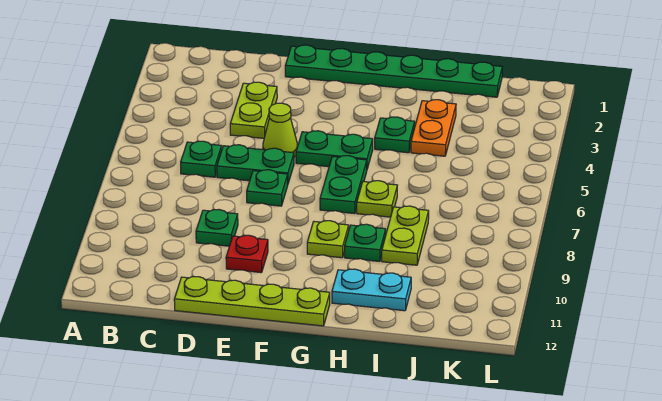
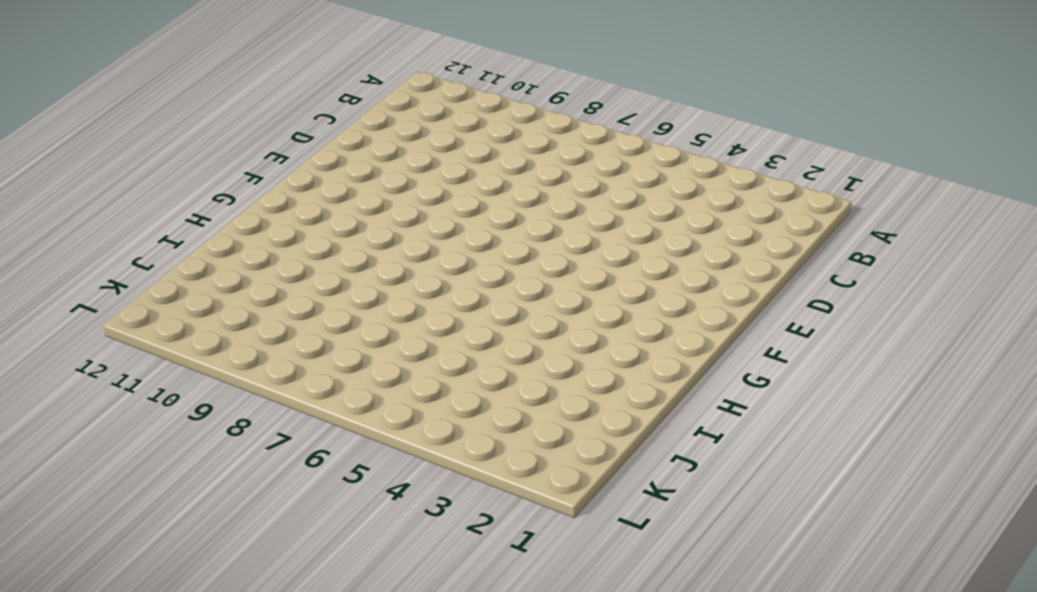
none -> green 1x1 plate [181,141,222,177]
none -> lime 1x2 plate [230,82,277,138]
none -> green 1x2 plate [217,145,294,183]

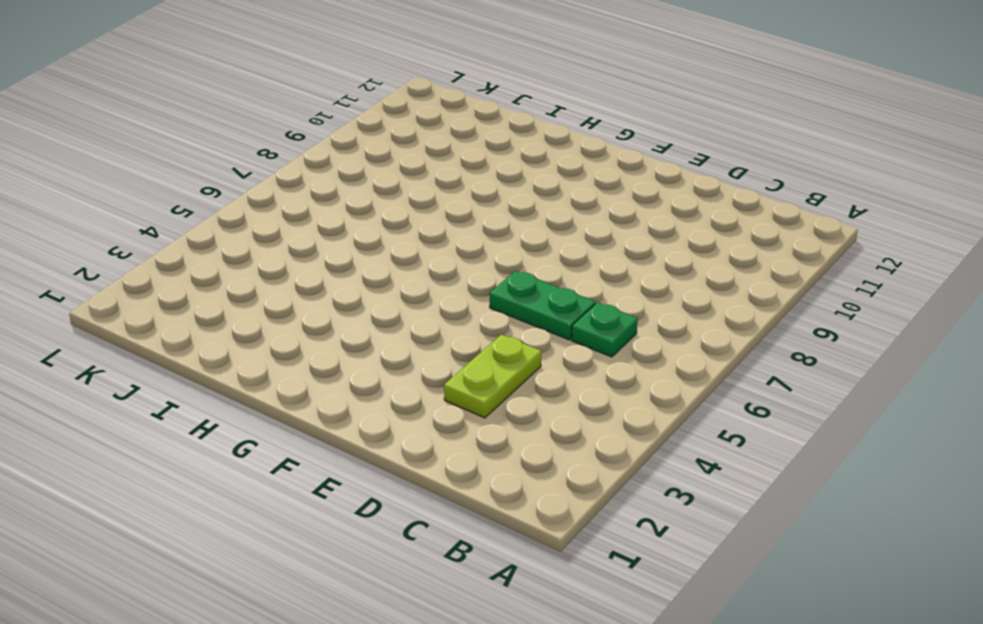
none -> green 1x1 plate [196,209,238,246]
none -> lime 1x4 plate [174,277,330,326]
none -> green 1x6 plate [285,45,502,97]

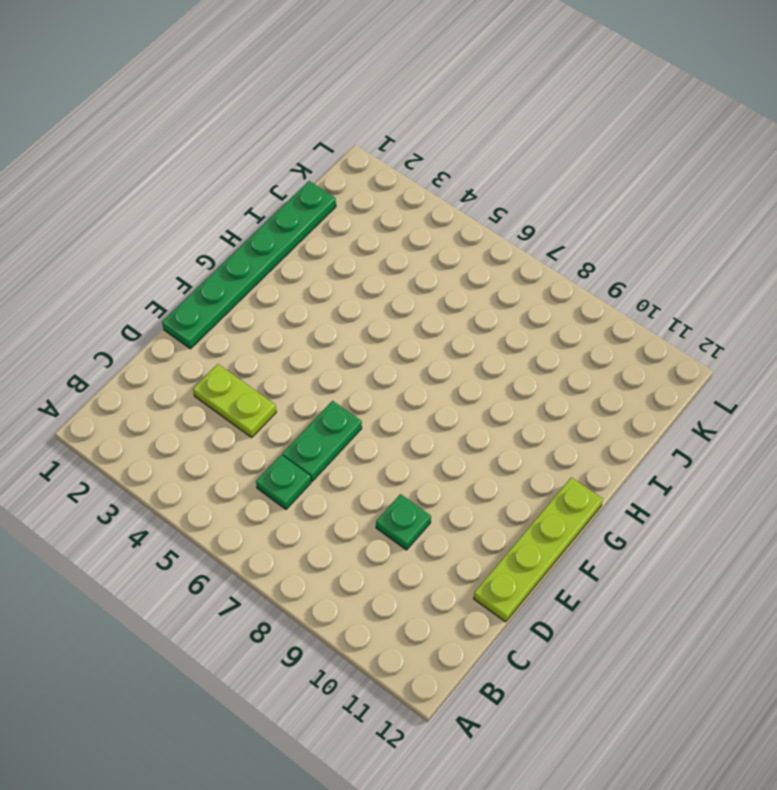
none -> lime 1x1 cone [263,103,297,157]
none -> green 1x1 plate [247,170,288,206]
none -> red 1x1 plate [226,235,268,273]

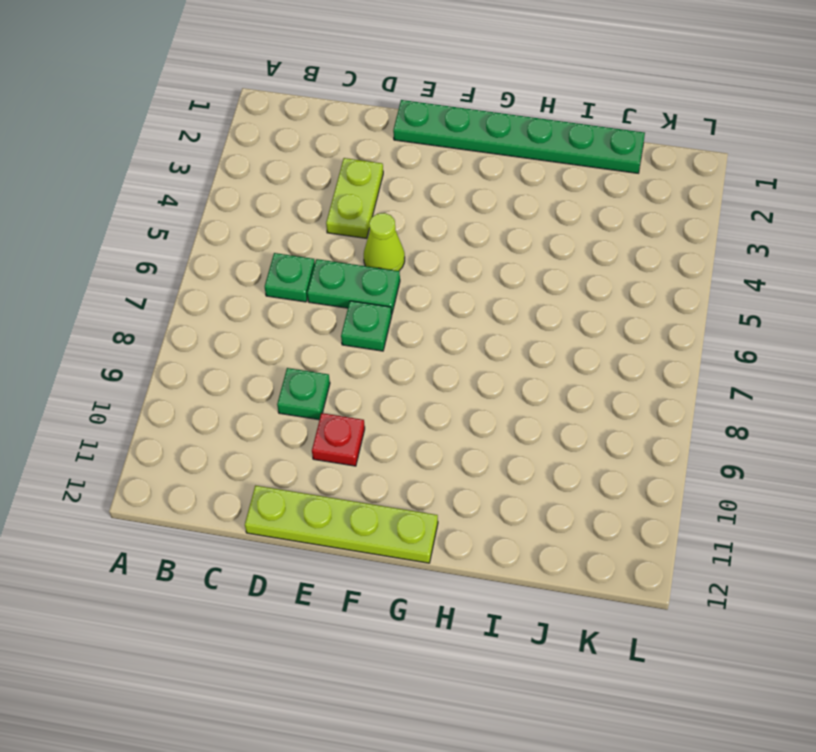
none -> green 1x2 plate [296,131,373,169]
none -> green 1x2 plate [320,156,367,214]
none -> lime 1x1 plate [307,221,349,258]

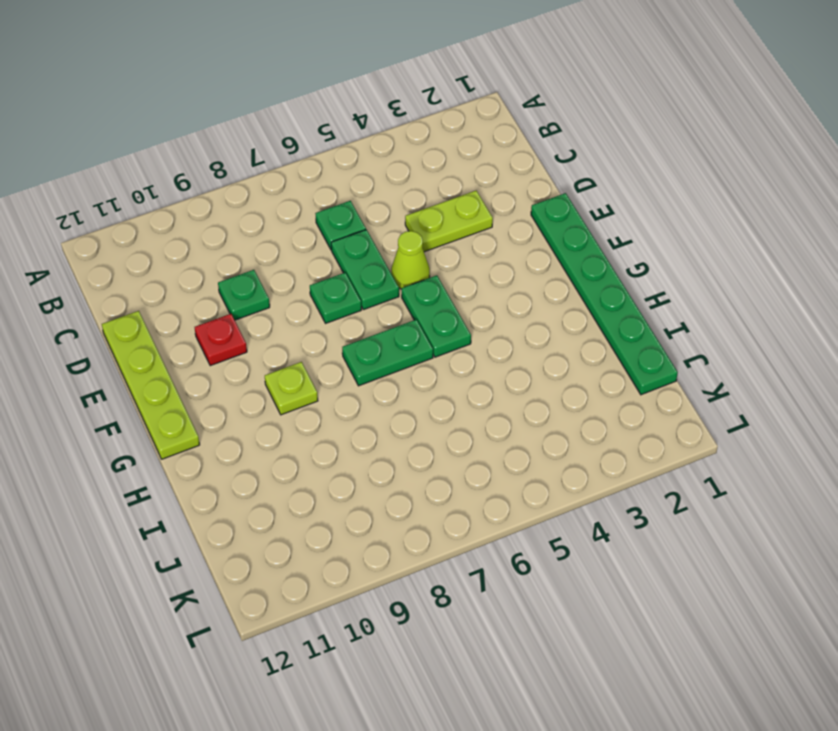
none -> green 1x1 plate [375,117,415,153]
none -> lime 1x1 plate [357,181,397,217]
none -> green 1x1 plate [345,224,386,262]

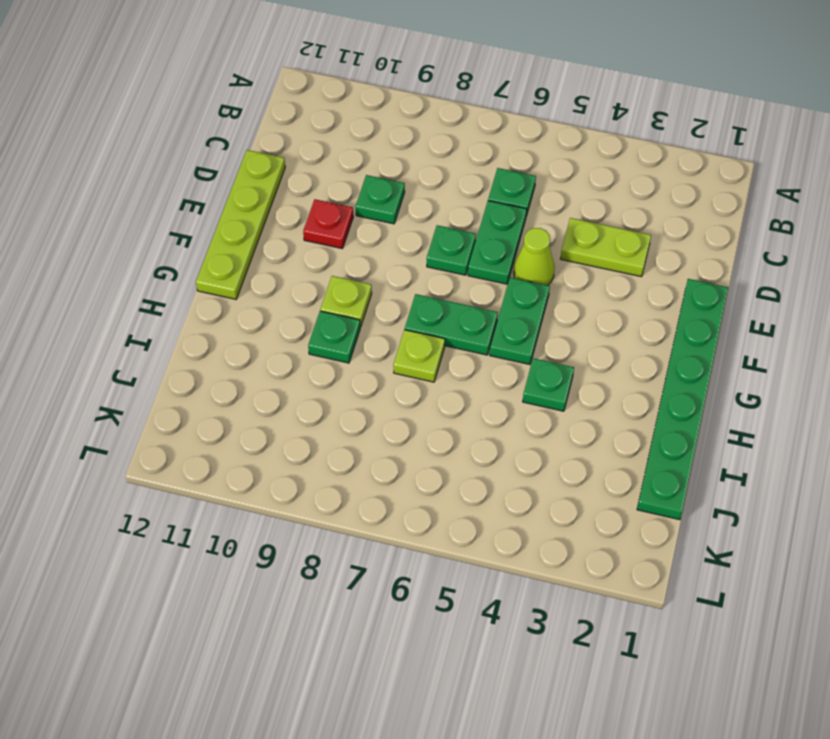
none -> cyan 1x2 plate [332,269,411,311]
none -> orange 1x2 plate [411,100,456,156]
none -> lime 1x2 plate [382,206,429,265]

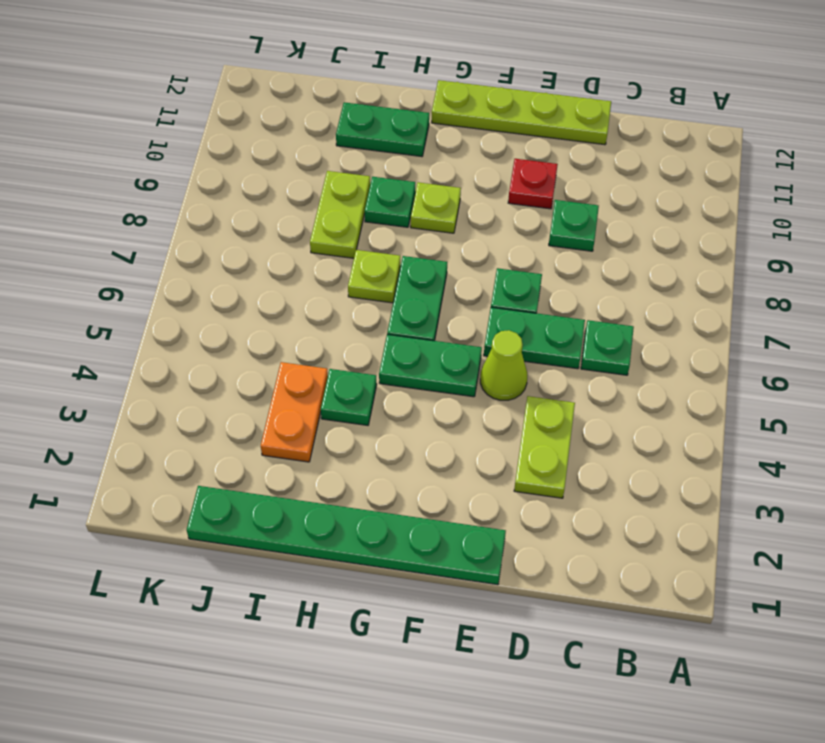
green 1x2 plate [336,102,429,157] -> cyan 1x2 plate [332,269,411,311]

